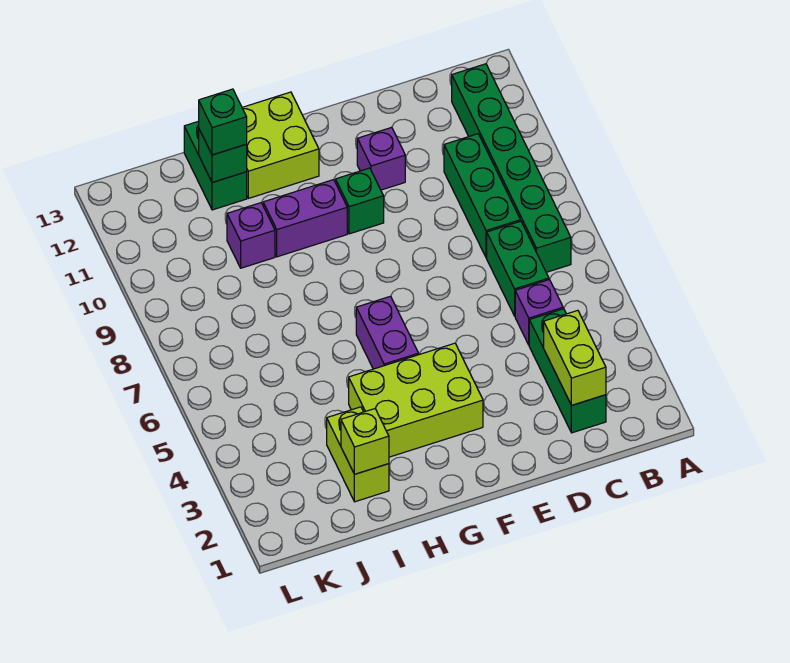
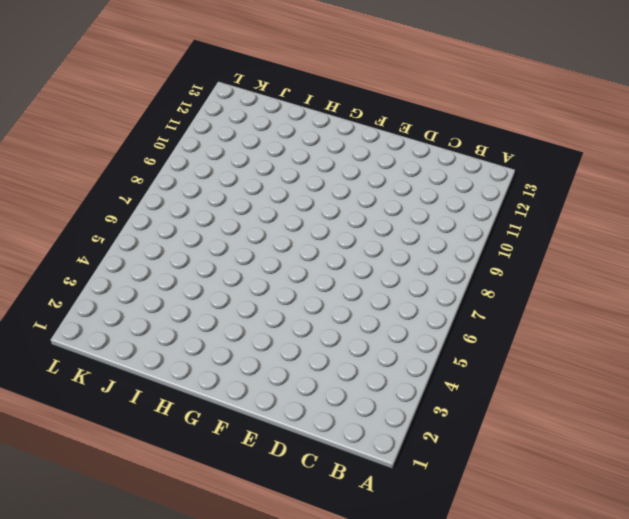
none -> green 1x6 brick [452,64,571,272]
none -> green 1x3 brick [529,309,606,433]
none -> purple 1x1 brick [515,280,563,345]

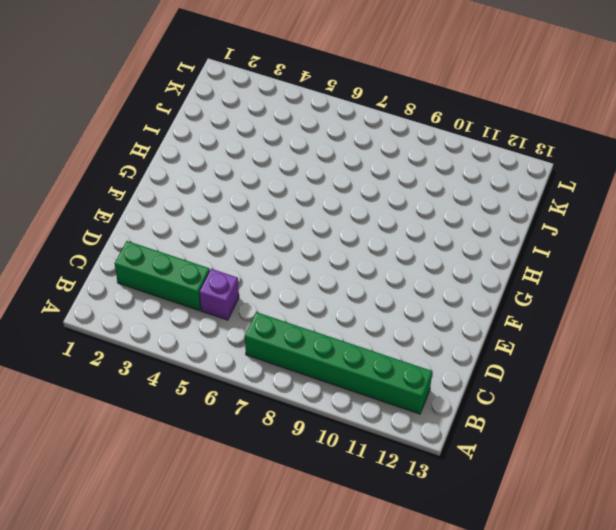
none -> green 1x2 brick [487,221,549,316]
none -> green 1x3 brick [444,134,520,258]
none -> purple 1x1 brick [357,127,405,190]

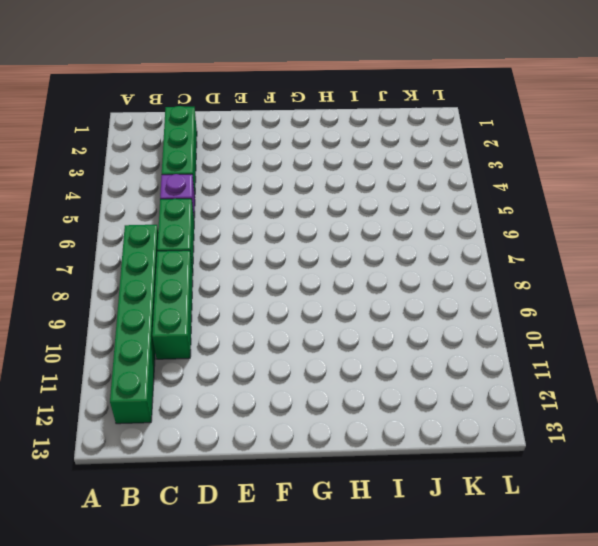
none -> purple 1x1 brick [357,127,405,190]
none -> lime 2x3 brick [349,343,483,457]
none -> green 1x1 brick [336,168,384,234]

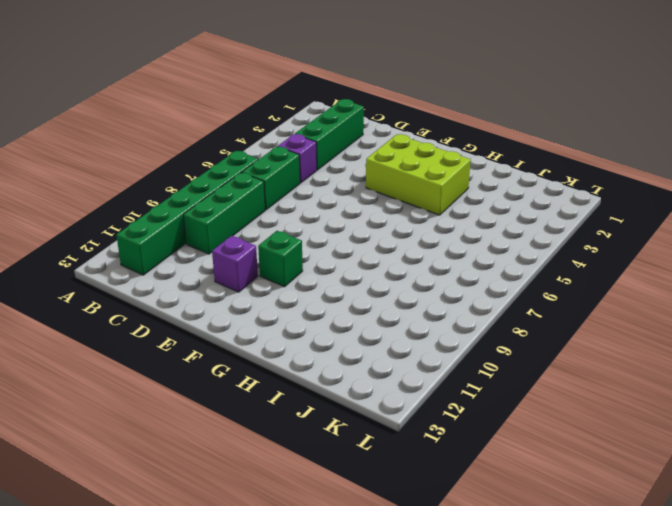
none -> purple 1x2 brick [356,296,419,369]
none -> purple 1x2 brick [263,180,347,257]
none -> lime 2x2 brick [242,92,319,198]

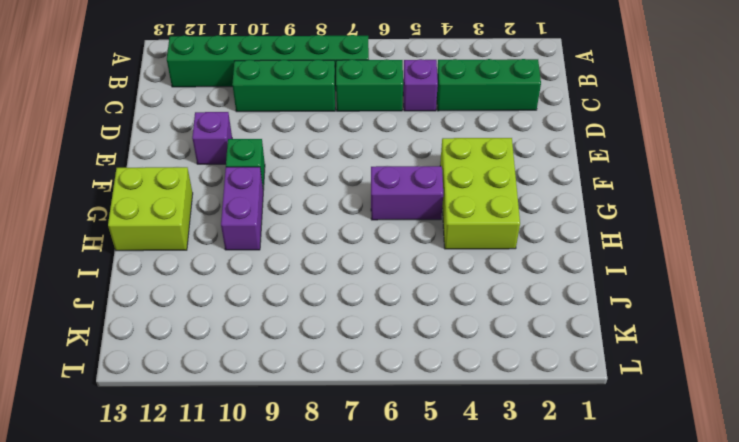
none -> lime 1x2 brick [327,407,389,502]
none -> purple 1x1 brick [227,203,275,268]
none -> green 1x2 brick [184,121,247,210]

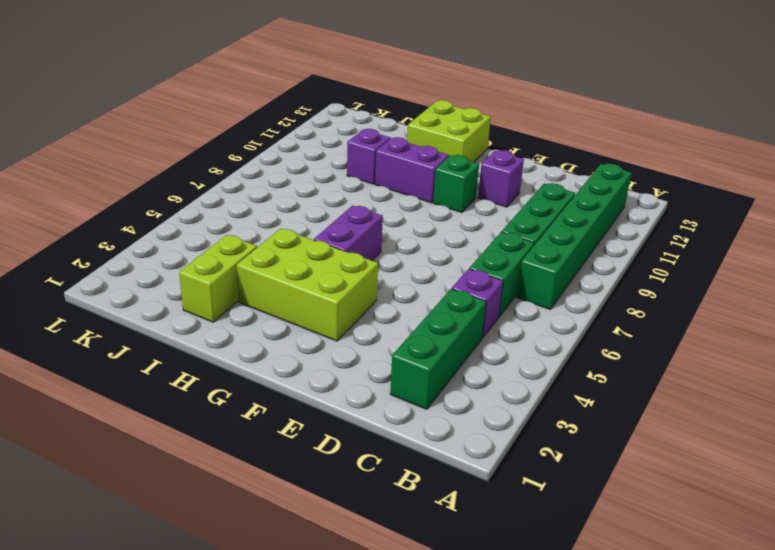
none -> green 1x2 brick [184,121,247,210]
none -> lime 1x2 brick [544,310,606,405]
none -> lime 1x1 brick [341,409,389,474]

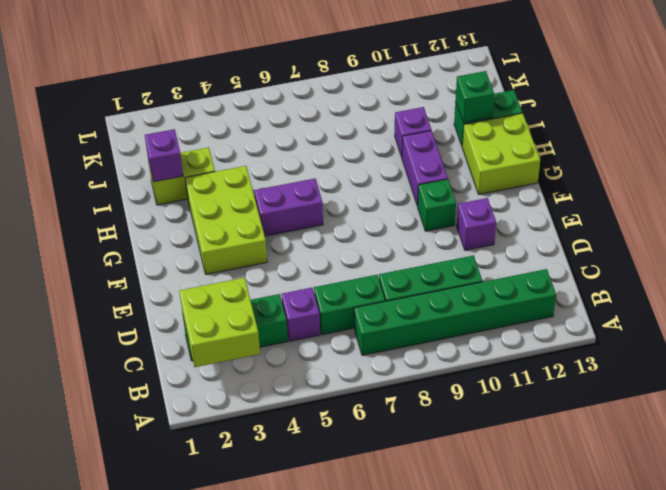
lime 2x2 brick [179,278,260,367] -> lime 1x2 brick [544,310,606,405]
purple 1x1 brick [145,129,183,182] -> lime 1x1 brick [341,409,389,474]
none -> green 1x1 brick [199,89,247,155]

